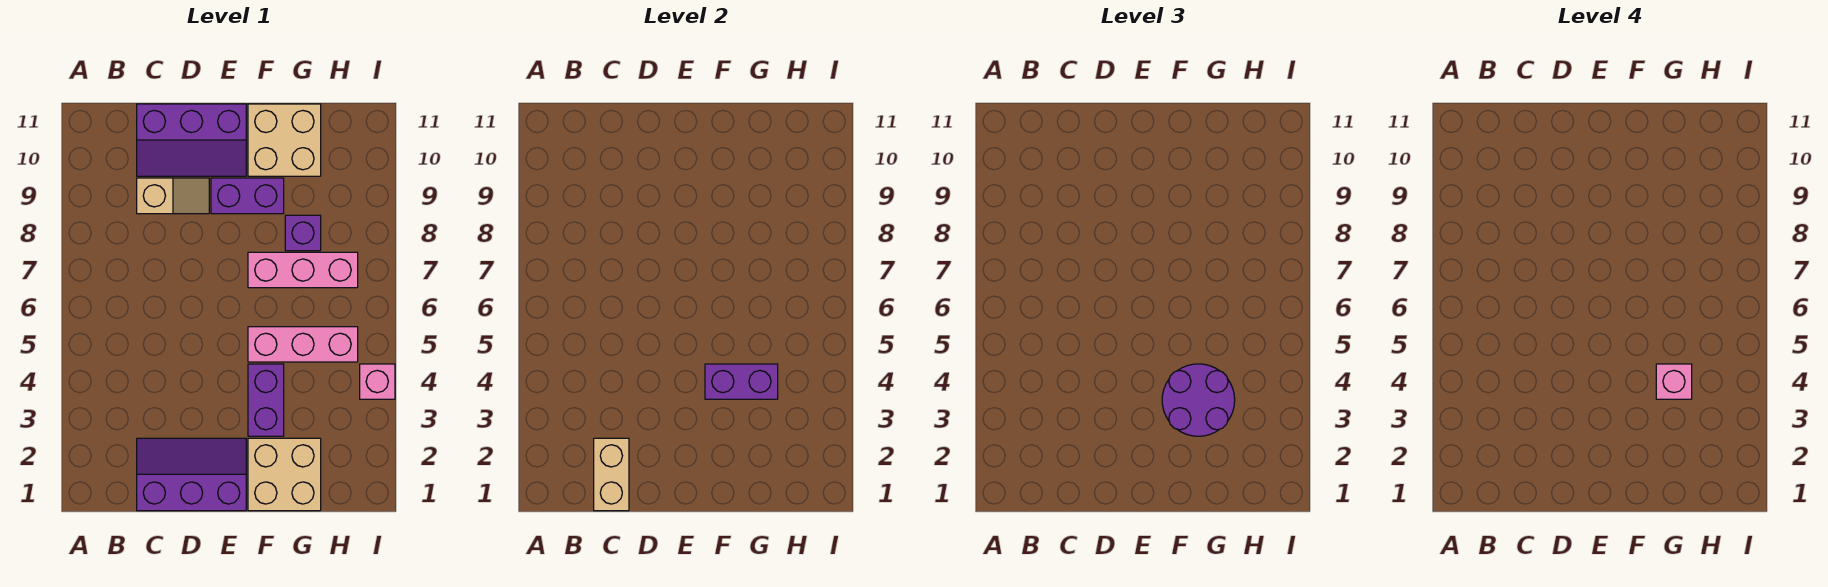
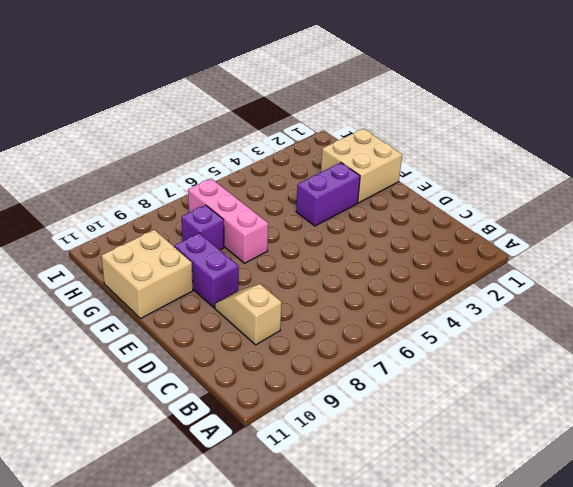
none -> purple 2x3 slope [137,438,246,511]
none -> purple 2x3 slope [137,104,246,176]
none -> pink 1x3 brick [248,327,358,362]

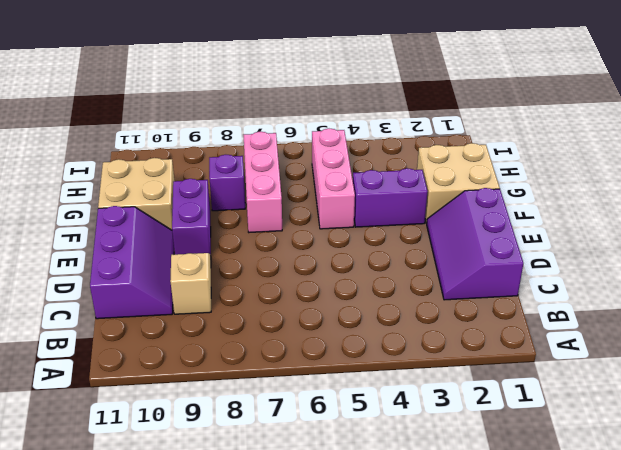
none -> pink 1x1 brick [360,364,395,399]
none -> tan 1x2 brick [594,438,629,511]
none -> purple 1x2 brick [705,364,778,399]

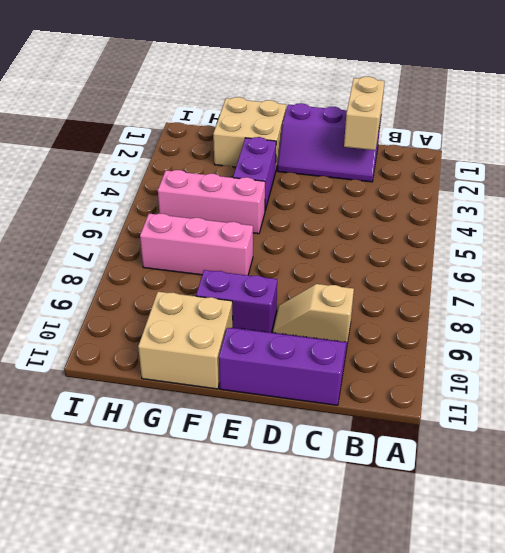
none -> purple 1x1 brick [285,215,321,251]
none -> pink 1x1 brick [360,364,395,399]
none -> purple 1x2 brick [705,364,778,399]

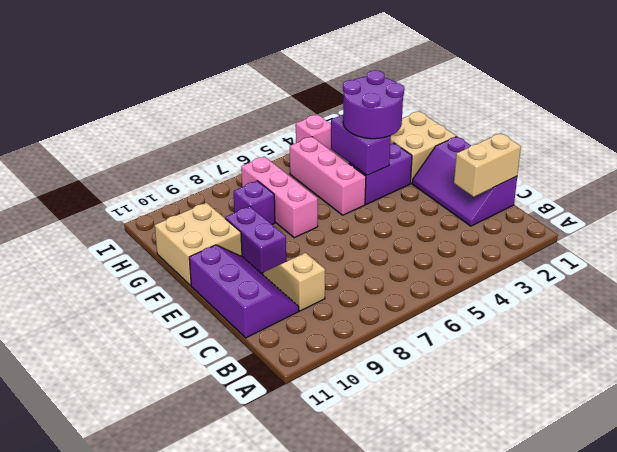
none -> pink 1x1 brick [1656,364,1692,399]

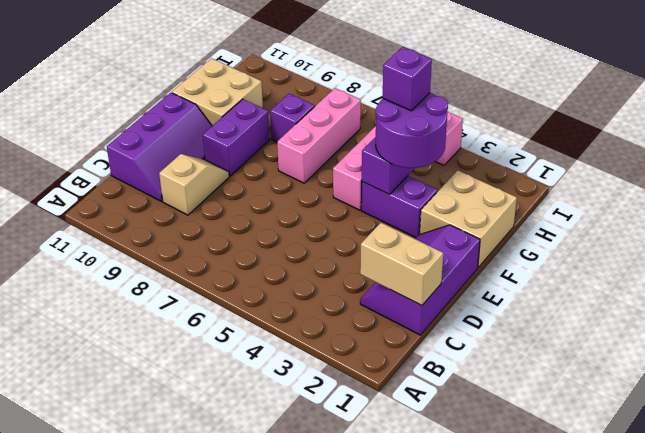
purple 1x1 brick [383,47,432,111] -> pink 1x1 brick [1656,364,1692,399]

